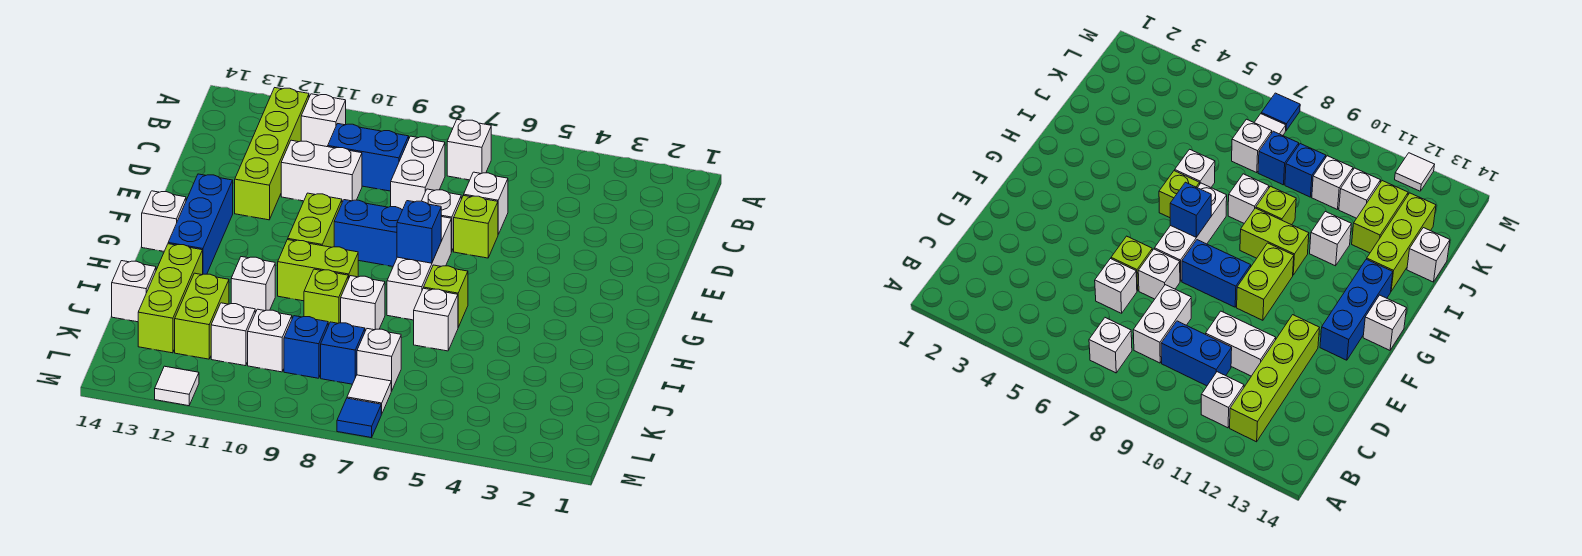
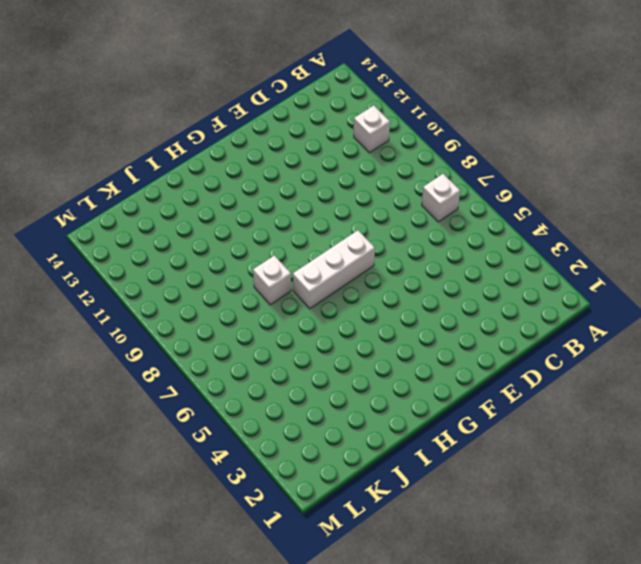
none -> lime 1x4 brick [235,88,309,220]
none -> white 1x2 brick [391,136,445,210]
none -> blue 1x2 brick [328,124,409,191]
none -> white 1x1 brick [464,172,508,234]

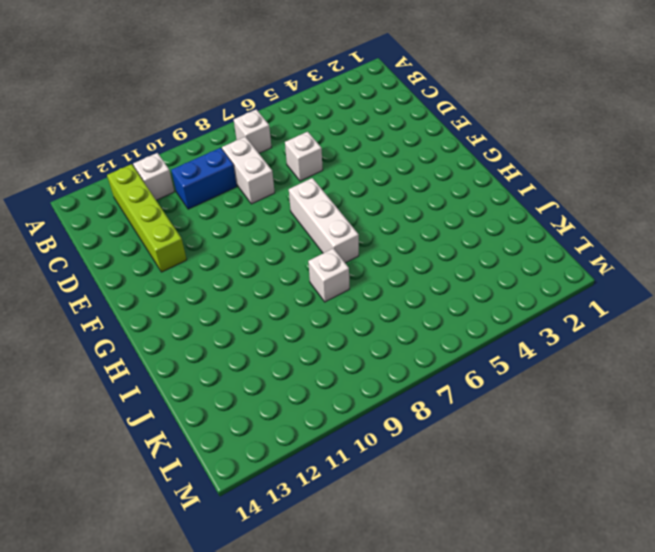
none -> white 1x2 brick [281,140,362,202]
none -> lime 1x1 brick [454,195,498,258]
none -> white 1x1 brick [422,189,461,252]
none -> blue 1x2 brick [334,200,402,266]

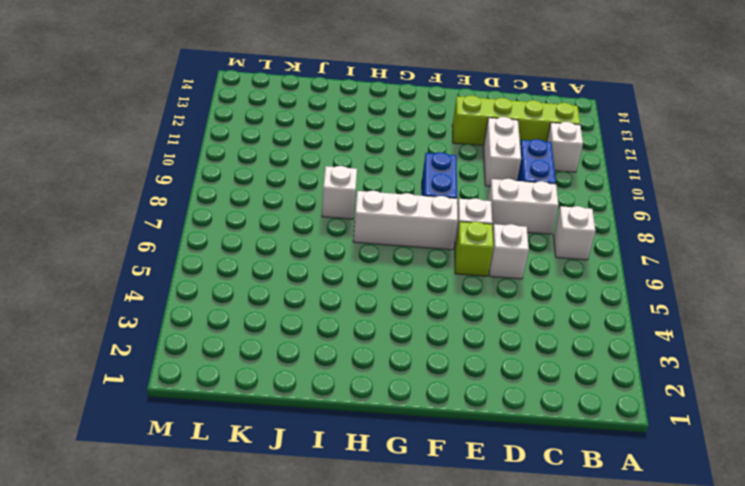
none -> lime 1x2 brick [288,193,342,247]
none -> blue 1x3 brick [168,174,233,274]
none -> white 1x1 brick [142,191,186,251]
none -> lime 1x1 brick [424,265,468,327]

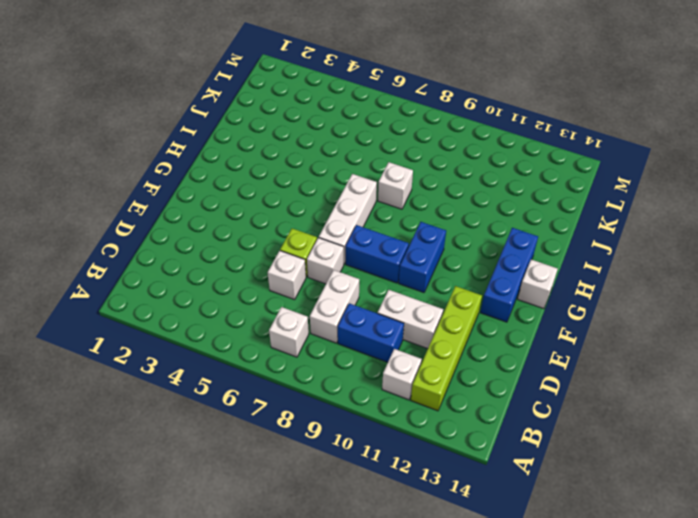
blue 1x2 brick [399,222,446,293] -> lime 1x2 brick [288,193,342,247]
none -> lime 1x1 brick [424,265,468,327]
none -> lime 1x2 brick [278,240,358,301]
none -> white 1x1 brick [414,288,458,351]
none -> lime 1x1 brick [304,269,348,325]

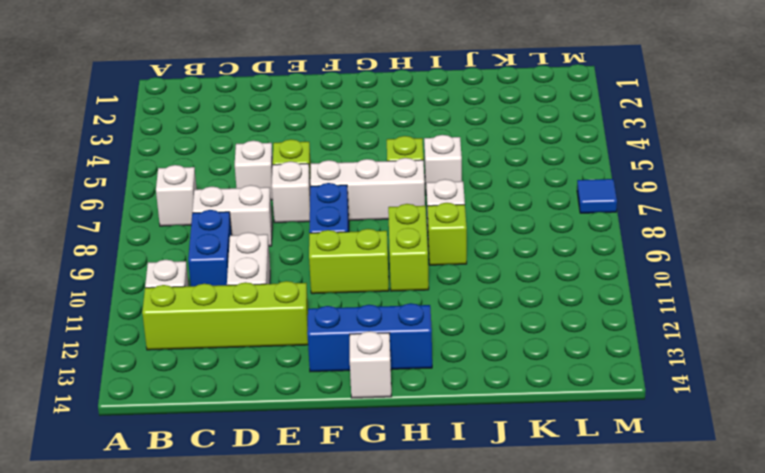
none -> white 1x1 brick [231,257,275,313]
none -> lime 1x3 brick [138,244,203,353]
none -> lime 1x2 brick [175,273,229,359]
none -> white 1x1 brick [112,261,156,322]

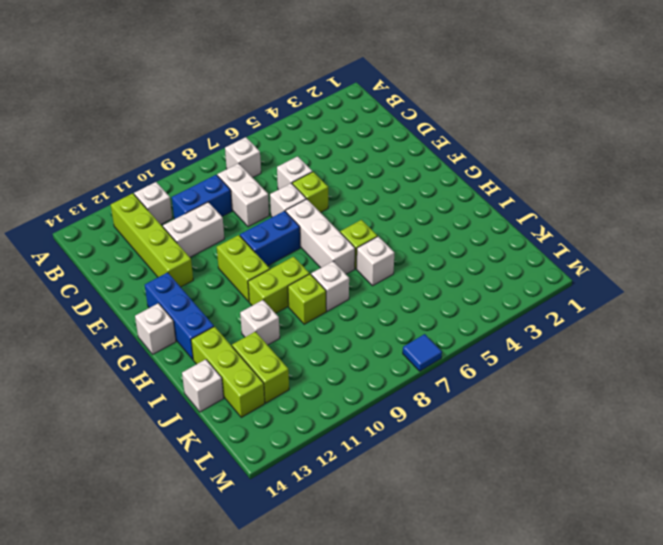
none -> white 1x1 brick [357,329,401,391]
none -> blue 1x1 brick [321,322,365,384]
none -> blue 1x1 brick [284,316,328,378]
none -> white 1x1 brick [248,309,292,372]

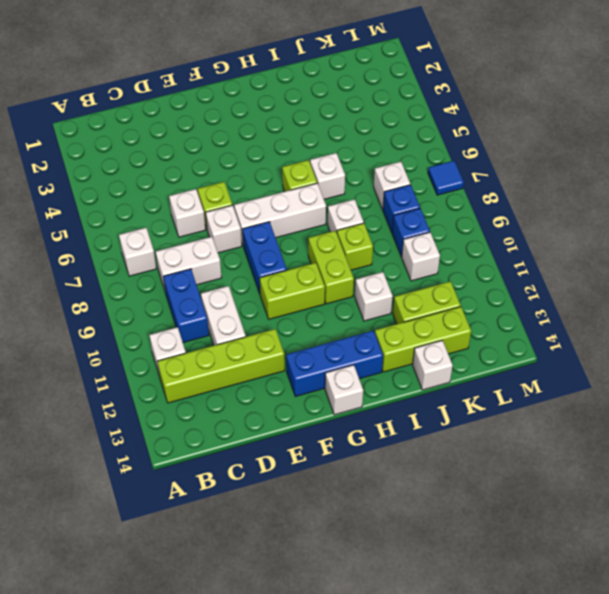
none -> white 1x1 brick [211,303,255,366]
none -> white 1x1 tile [347,375,391,414]
none -> white 1x1 tile [155,366,199,406]
none -> blue 1x1 brick [397,201,441,263]

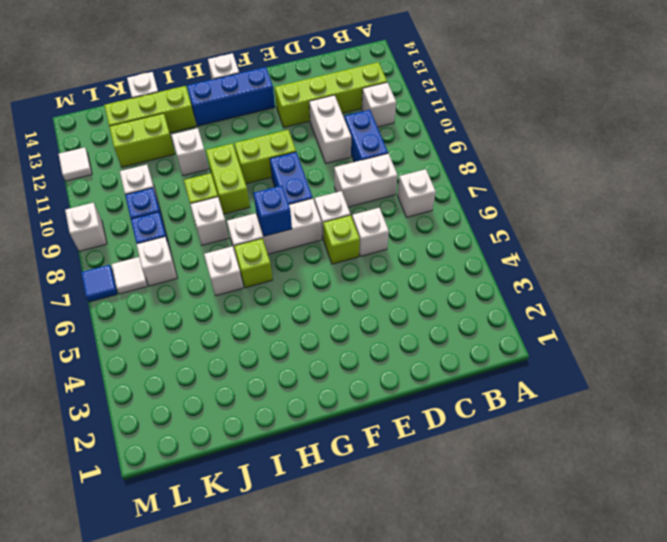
white 1x1 brick [65,203,107,251] -> white 1x1 brick moved to [211,303,255,366]

